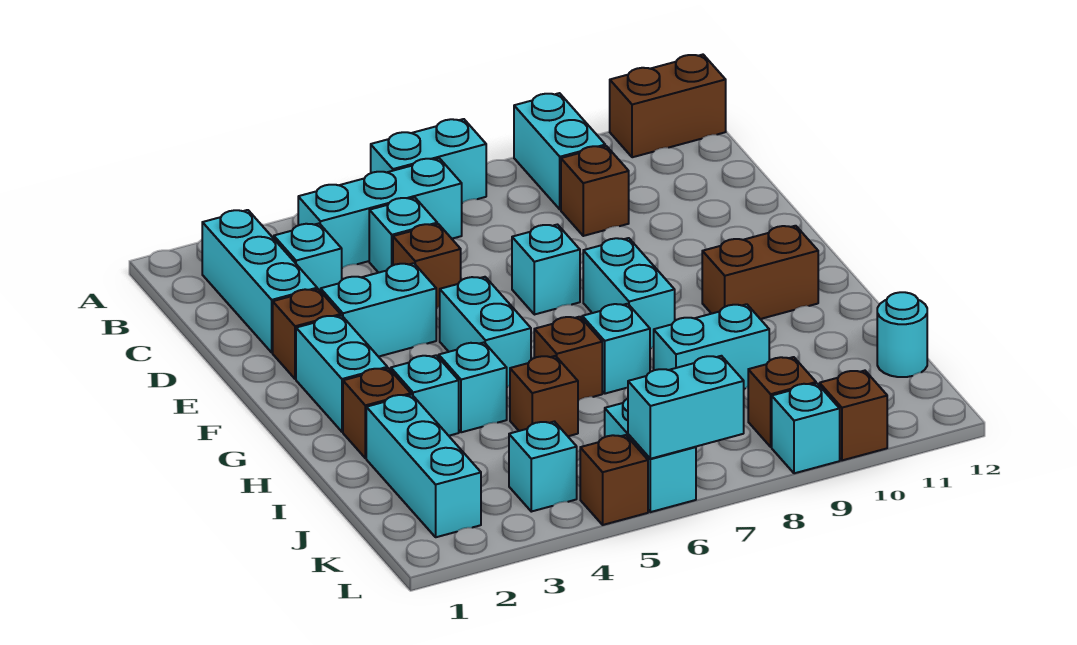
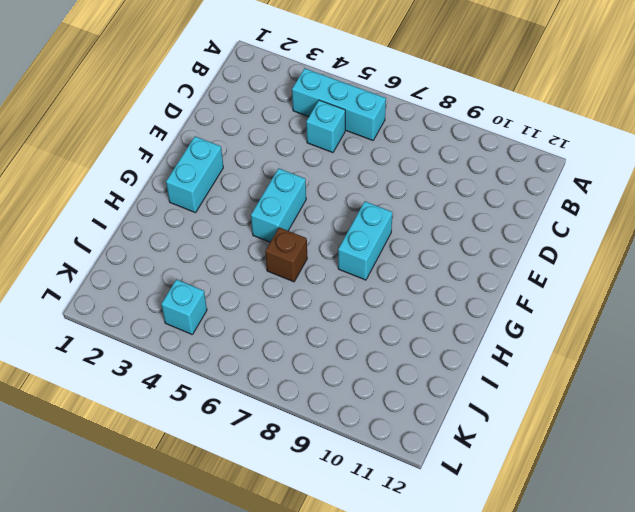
none -> cyan 1x2 brick [371,119,486,203]
none -> cyan 1x2 brick [514,93,605,209]
none -> brown 1x2 brick [610,55,726,157]
none -> cyan 1x3 brick [202,210,317,353]

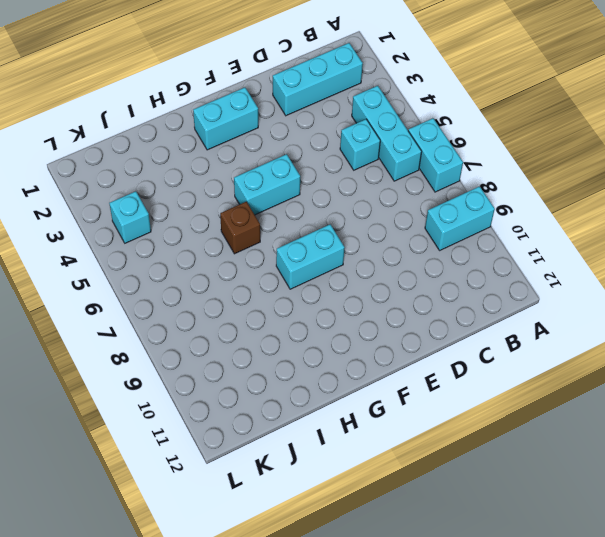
none -> brown 1x2 brick [610,55,726,157]
none -> cyan 1x1 brick [274,224,342,291]
none -> brown 1x1 brick [561,146,629,236]
none -> brown 1x1 brick [393,224,461,308]

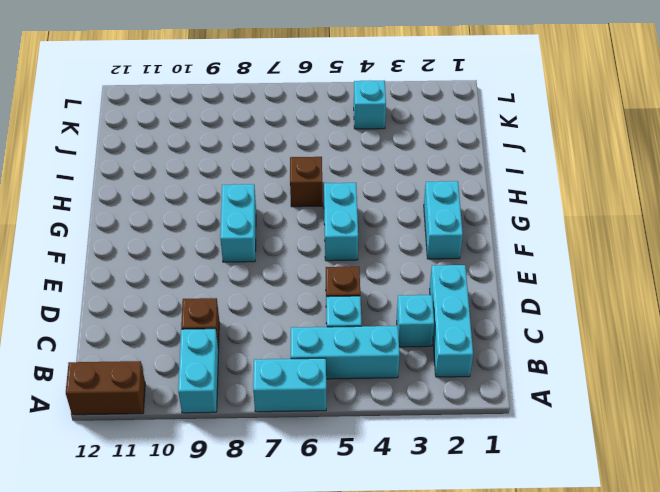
none -> brown 1x1 brick [273,289,341,379]
none -> cyan 1x2 brick [321,263,436,356]
none -> cyan 1x1 brick [512,225,580,315]
none -> brown 1x2 brick [702,226,818,319]

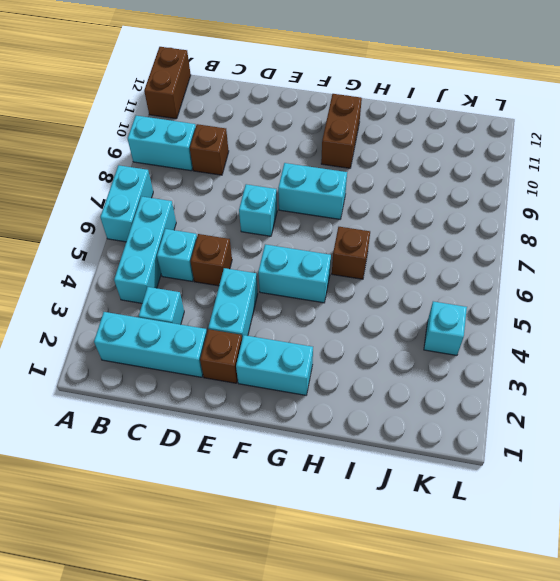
none -> brown 1x1 brick [343,368,411,458]
none -> cyan 1x1 brick [391,355,459,436]
none -> cyan 1x1 brick [438,343,507,432]
none -> cyan 1x1 brick [582,304,650,394]

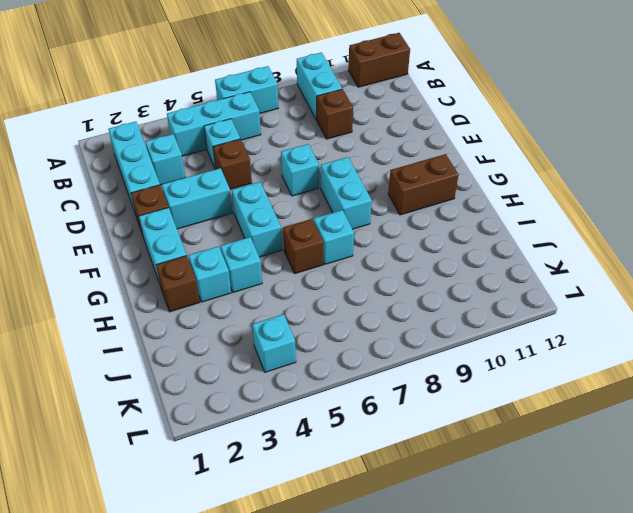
none -> cyan 1x3 brick [366,395,481,537]
none -> brown 1x1 brick [510,356,578,436]
none -> cyan 1x2 brick [654,304,769,389]
none -> cyan 1x1 round brick [877,292,927,377]

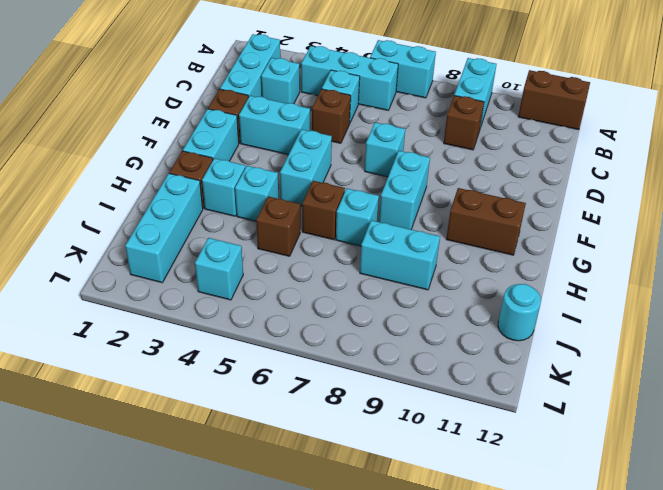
none -> cyan 1x2 brick [605,399,696,512]
none -> brown 1x1 brick [748,357,816,447]
none -> brown 1x1 brick [580,435,648,525]
none -> cyan 1x1 brick [772,383,840,473]

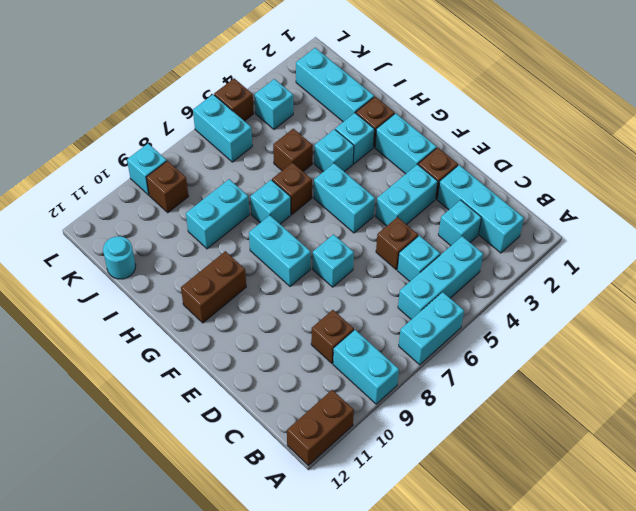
none -> brown 1x1 brick [819,371,887,460]
none -> cyan 1x2 brick [628,356,744,459]

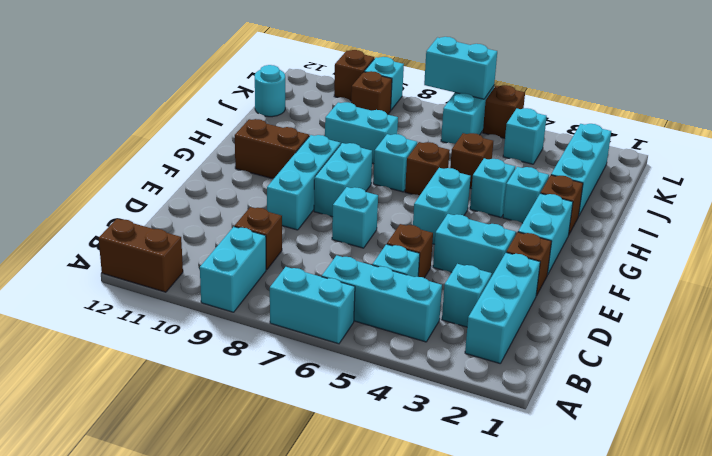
cyan 1x3 brick [267,135,341,230] -> none

